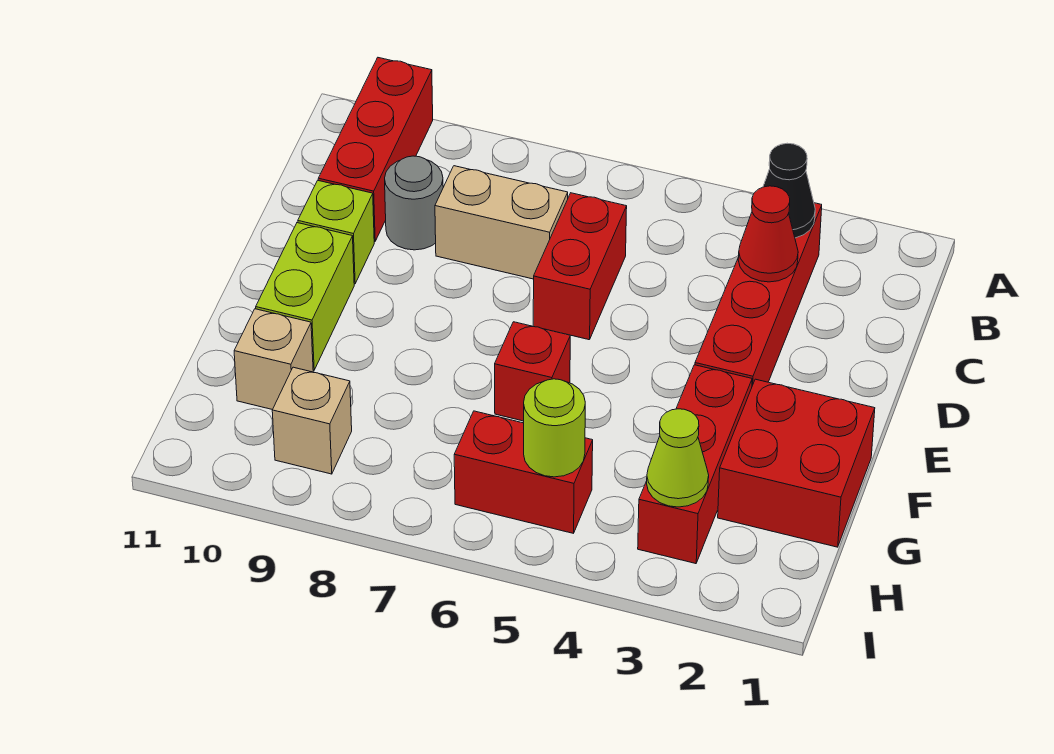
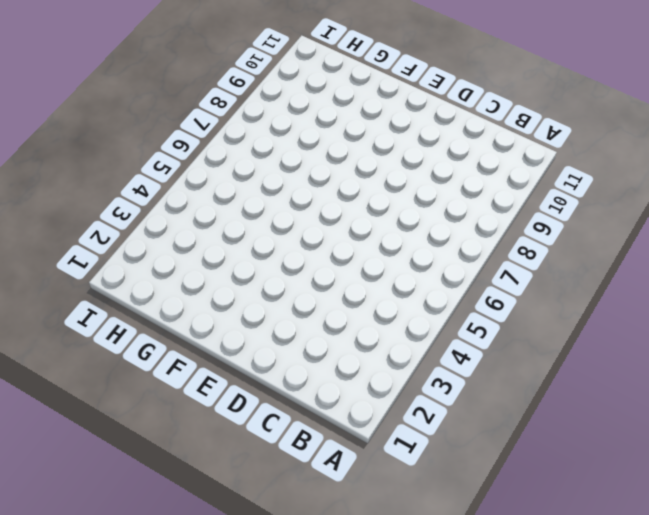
none -> red 1x3 brick [318,58,433,242]
none -> red 1x4 brick [695,203,822,386]
none -> red 1x2 brick [533,193,627,340]

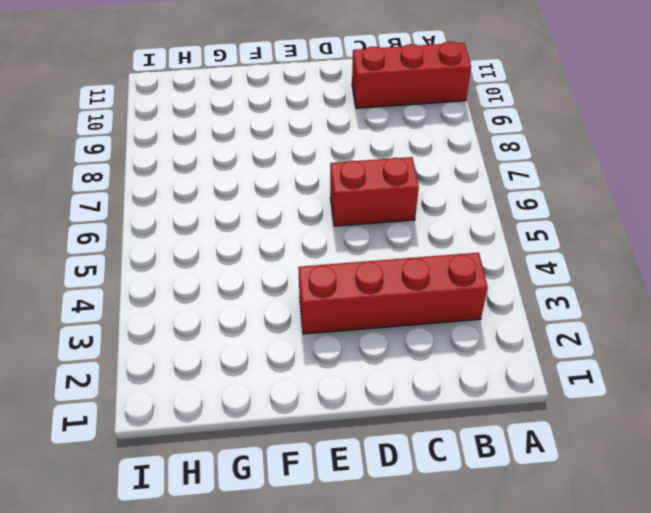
none -> tan 1x2 brick [435,166,568,279]
none -> grey 1x1 round brick [385,156,443,250]
none -> lime 1x1 brick [298,180,374,284]

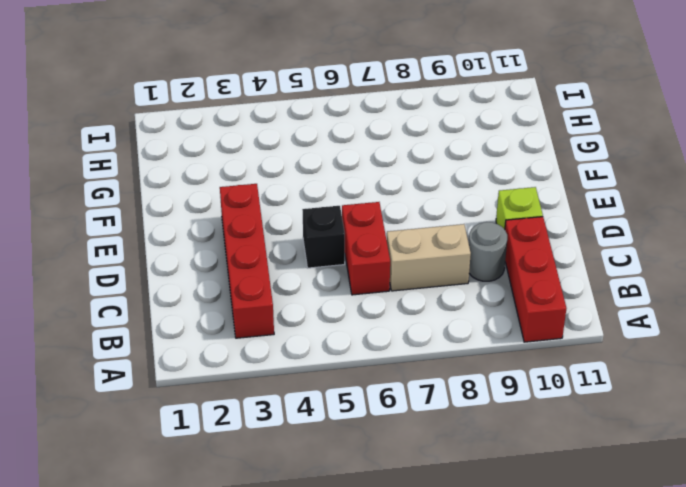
black 1x1 brick [302,206,345,268] -> none
none -> lime 1x2 brick [256,223,354,370]
none -> red 2x2 brick [718,379,875,547]
none -> red 1x3 brick [638,365,752,564]

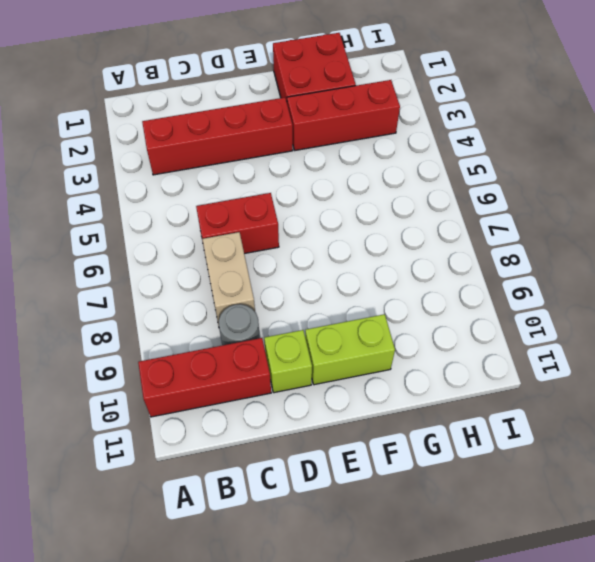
none -> red 1x1 brick [495,322,570,421]
none -> tan 1x1 brick [234,309,313,410]
none -> red 1x2 brick [454,411,593,533]

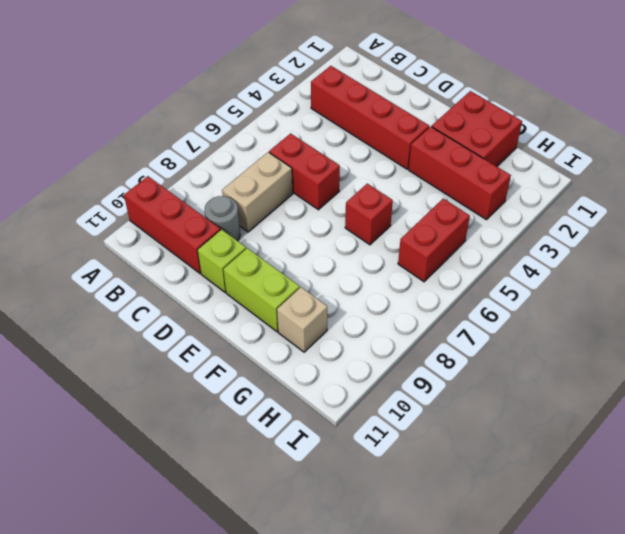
none -> tan 1x1 brick [272,367,352,474]
none -> black 1x1 cone [763,143,815,238]
none -> red 1x1 cone [738,186,798,282]

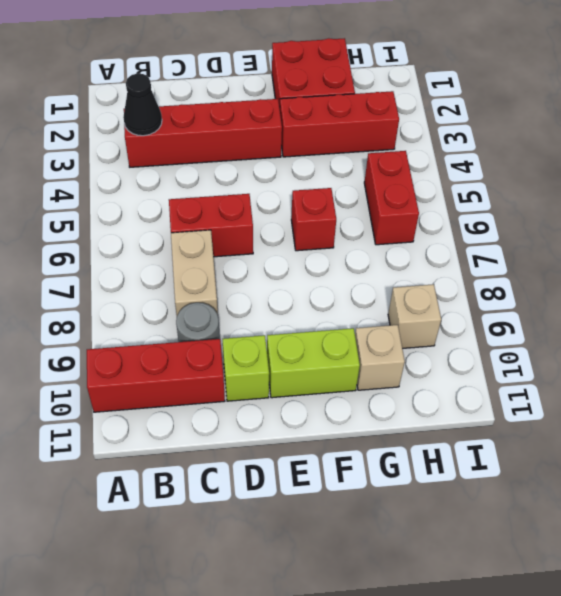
none -> red 1x1 cone [738,186,798,282]
none -> lime 1x1 cone [647,409,709,507]
none -> lime 1x1 round brick [524,379,585,477]

